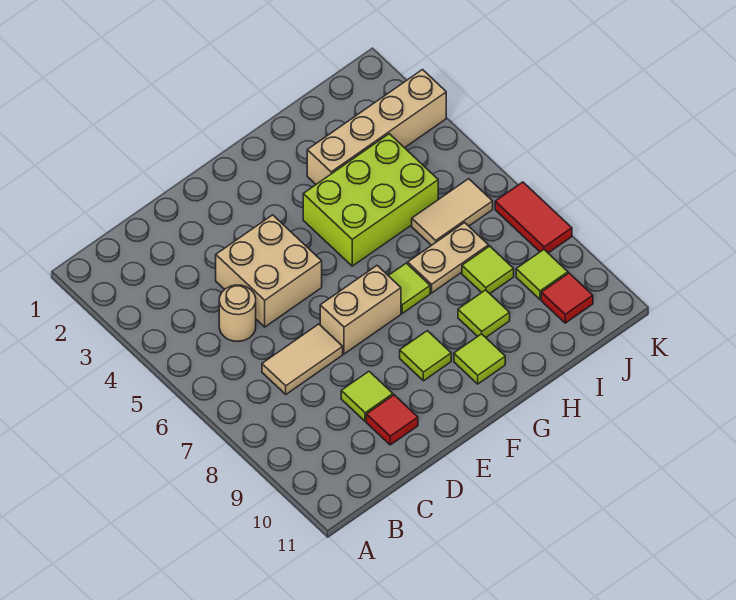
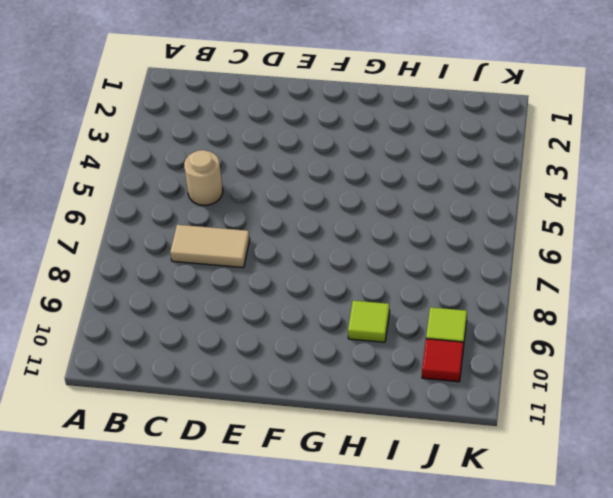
none -> tan 2x2 brick [216,215,322,327]
none -> lime 1x1 tile [341,371,393,421]
none -> red 1x1 tile [366,395,418,445]

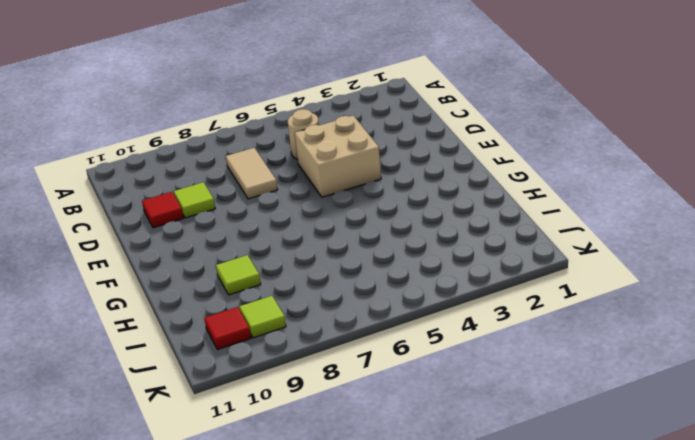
none -> tan 1x2 brick [320,266,401,354]
none -> lime 1x1 tile [400,331,451,381]
none -> lime 2x3 brick [303,134,438,266]

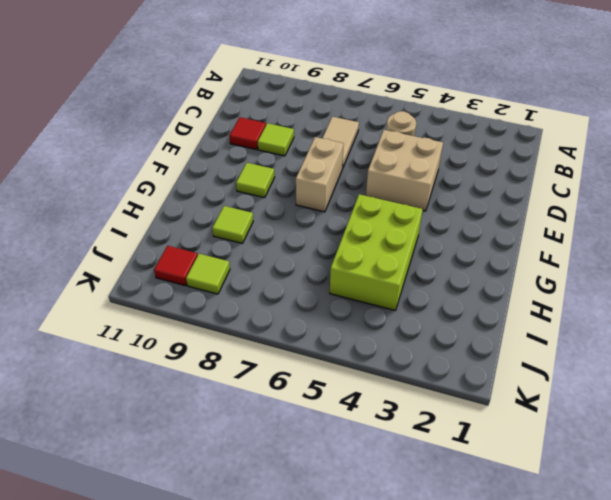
none -> lime 1x1 tile [388,263,430,313]
none -> lime 1x1 tile [454,334,505,384]
none -> tan 1x4 brick [307,70,446,184]

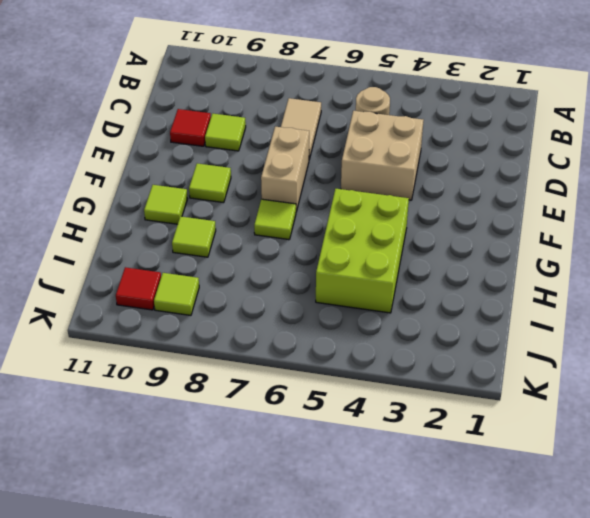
none -> tan 1x4 brick [307,70,446,184]
none -> tan 1x2 plate [408,223,489,293]
none -> tan 1x2 tile [412,179,493,245]

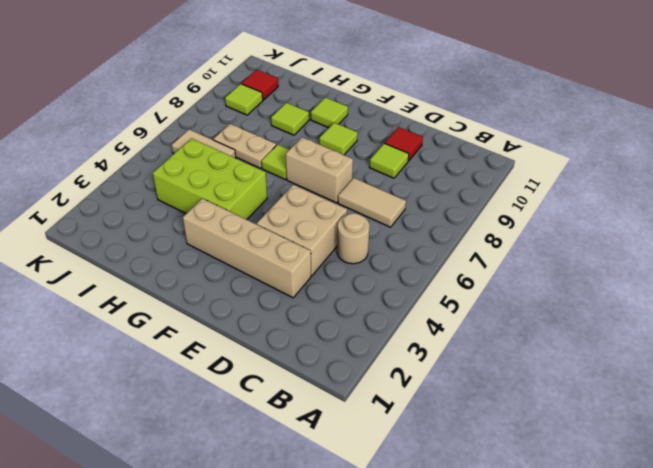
tan 1x4 brick [183,198,311,298] -> tan 1x4 brick moved to [307,70,446,184]
none -> lime 1x1 tile [462,246,514,294]
none -> red 1x2 tile [495,182,572,253]

